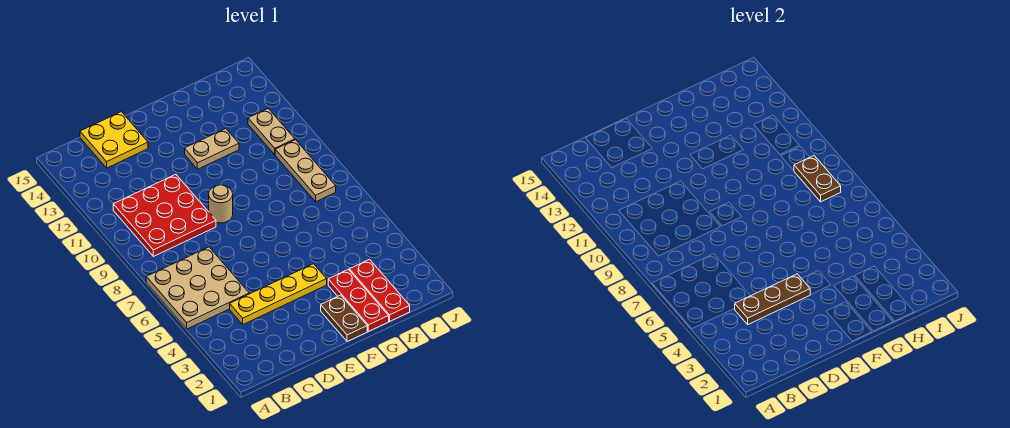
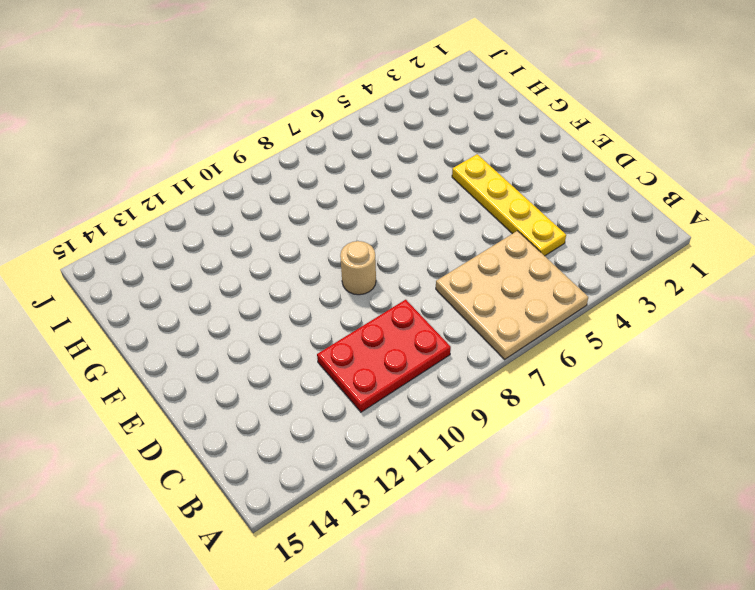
red 2x3 plate [317,300,451,412] -> red 3x3 plate [113,174,216,256]
none -> yellow 2x2 plate [80,112,148,168]
none -> brown 1x2 plate [321,295,367,342]
none -> tan 1x2 plate [185,129,239,169]

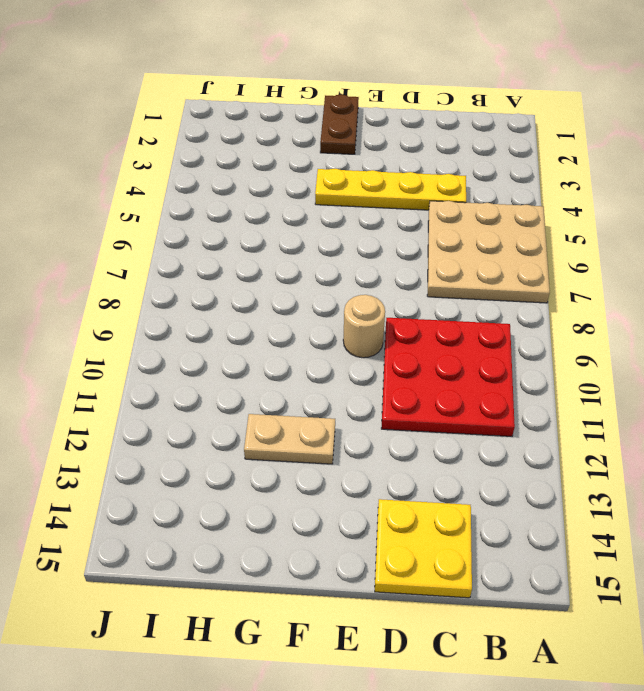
none -> red 1x3 plate [328,269,389,331]
none -> red 1x3 plate [349,259,410,321]
none -> tan 1x3 plate [275,140,336,202]

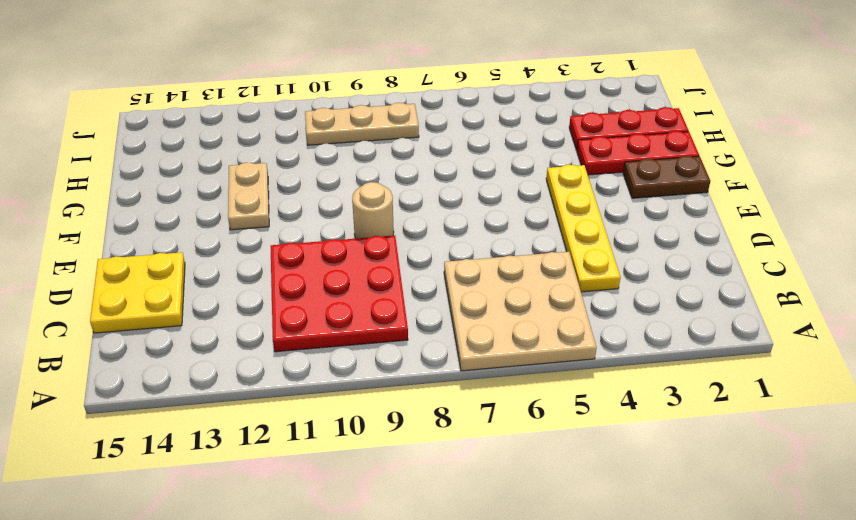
none -> tan 1x2 plate [248,109,295,155]
none -> brown 1x3 plate [734,274,810,324]
none -> brown 1x2 plate [794,156,841,202]

